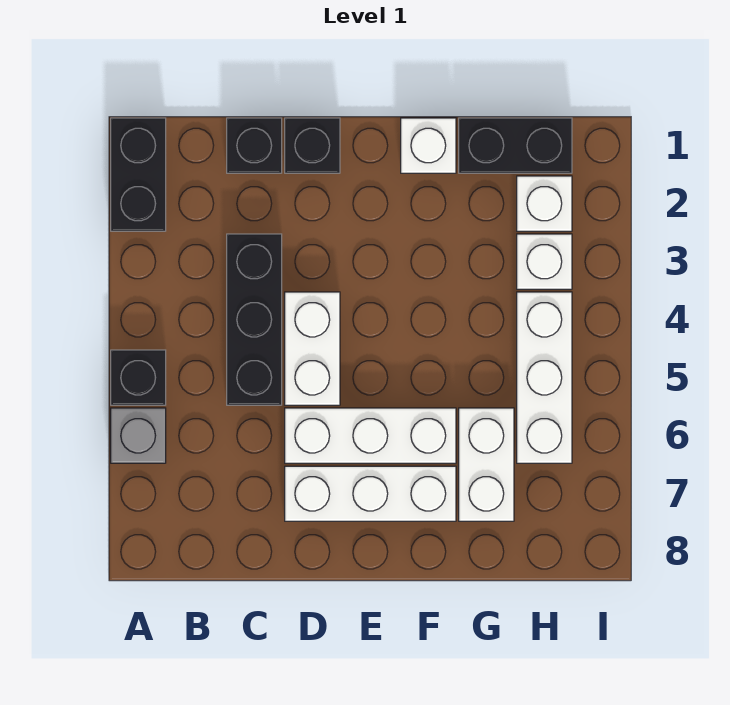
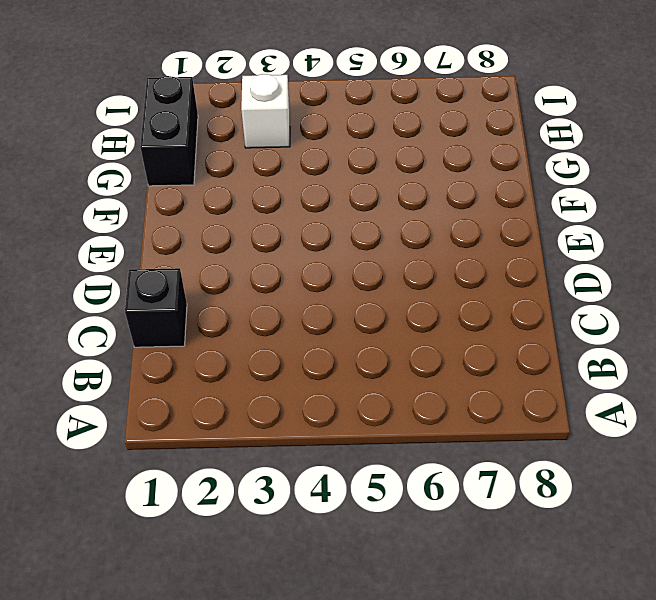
none -> black 1x2 brick [111,118,166,231]
none -> black 1x1 brick [111,350,166,405]
none -> grey 1x1 brick [111,408,166,463]

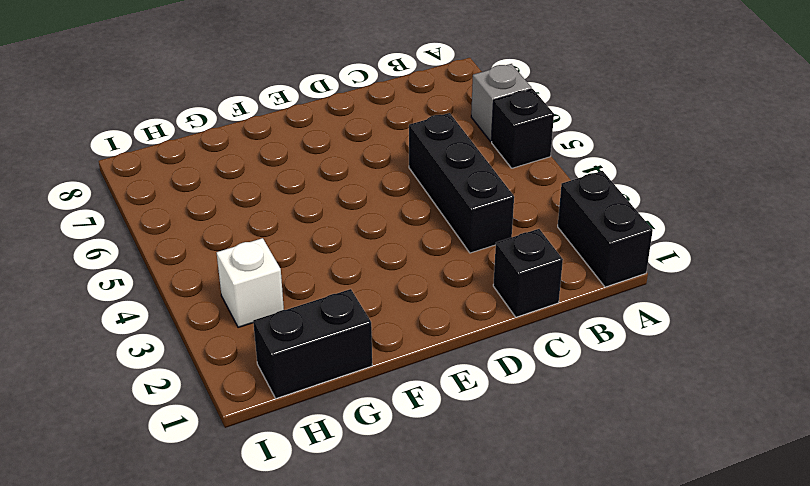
none -> black 1x1 brick [285,118,340,173]
none -> white 1x2 brick [285,292,340,405]
none -> white 1x3 brick [285,408,456,463]

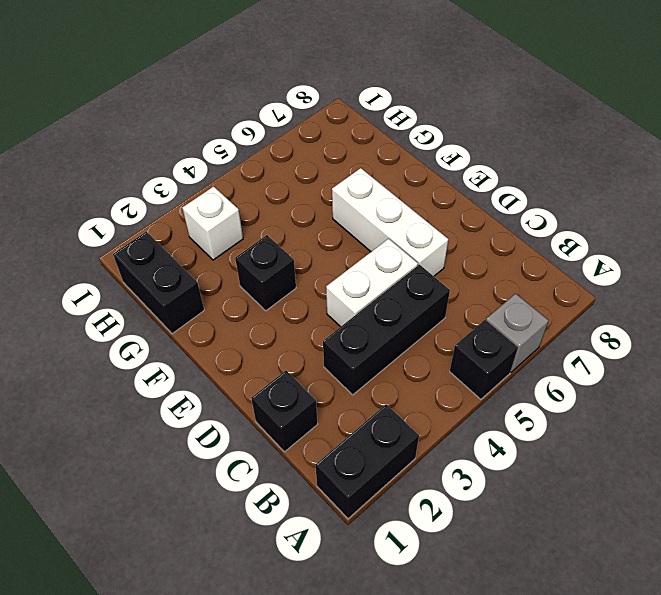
black 1x1 brick [235,235,296,311] -> black 1x1 brick moved to [285,118,340,173]
none -> white 1x3 brick [285,466,456,521]
none -> white 1x1 brick [401,118,456,173]
none -> white 1x2 brick [459,408,514,521]

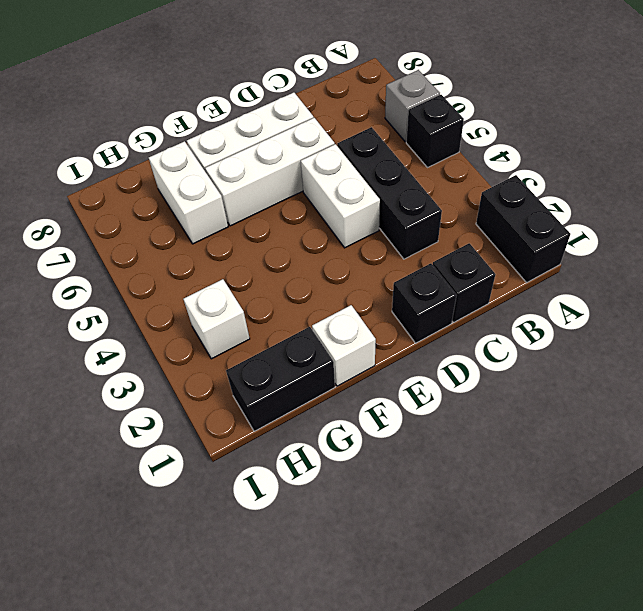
none -> white 1x1 brick [517,176,572,231]
none -> white 1x3 brick [517,292,572,463]

